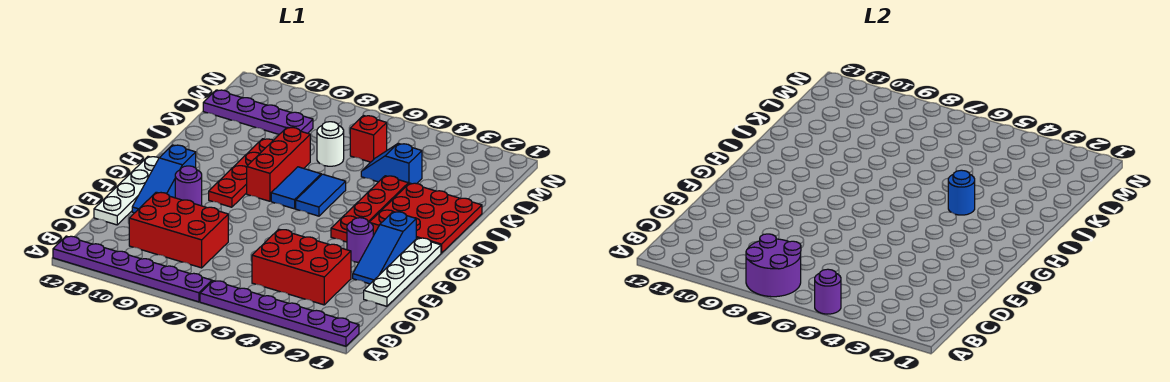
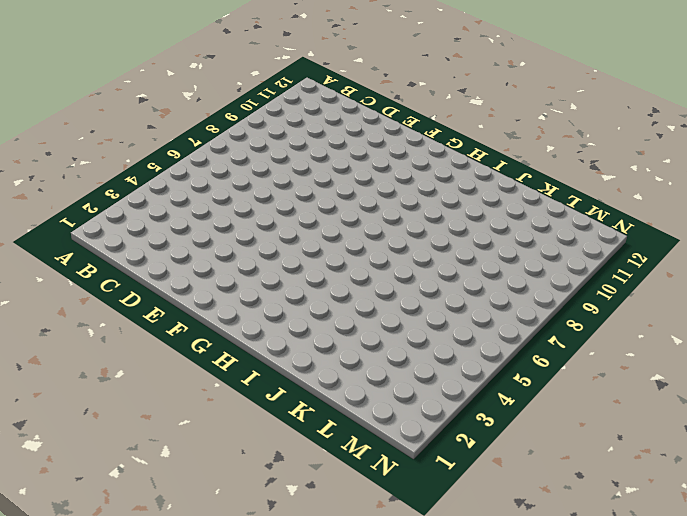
none -> purple 1x6 plate [200,281,359,346]
none -> purple 1x6 plate [53,236,212,302]
none -> red 2x3 brick [252,229,351,305]

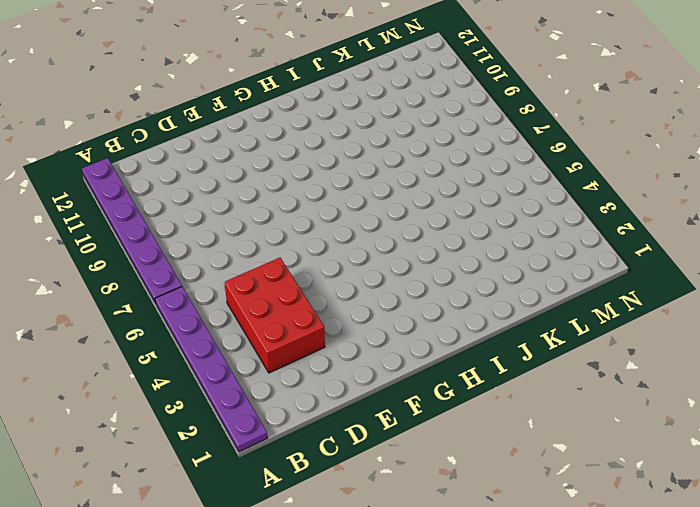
none -> red 2x3 brick [129,192,228,268]
none -> white 1x4 plate [364,238,441,306]
none -> white 1x4 plate [94,156,159,225]

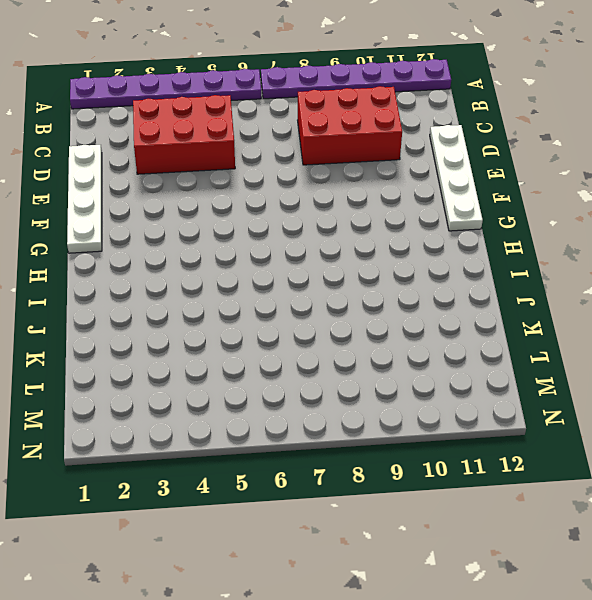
none -> blue 1x3 slope [353,212,416,284]
none -> blue 1x3 slope [132,145,196,213]
none -> purple 1x1 round brick [347,218,373,262]

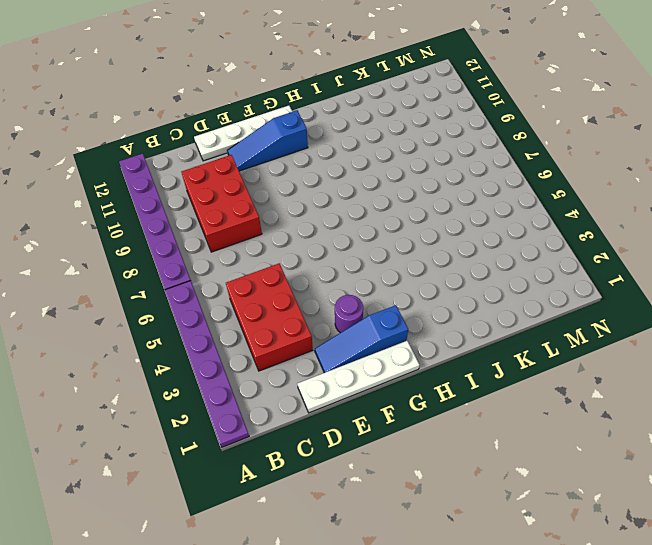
none -> purple 1x1 round brick [175,166,202,206]
none -> red 1x4 plate [331,176,408,242]
none -> red 1x4 plate [209,139,273,207]

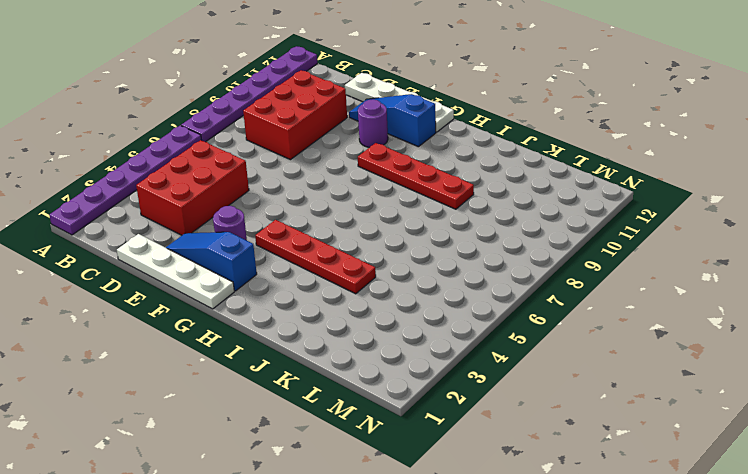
none -> red 3x3 plate [370,183,482,253]
none -> blue 1x2 tile [296,174,346,216]
none -> blue 1x2 tile [271,167,321,209]

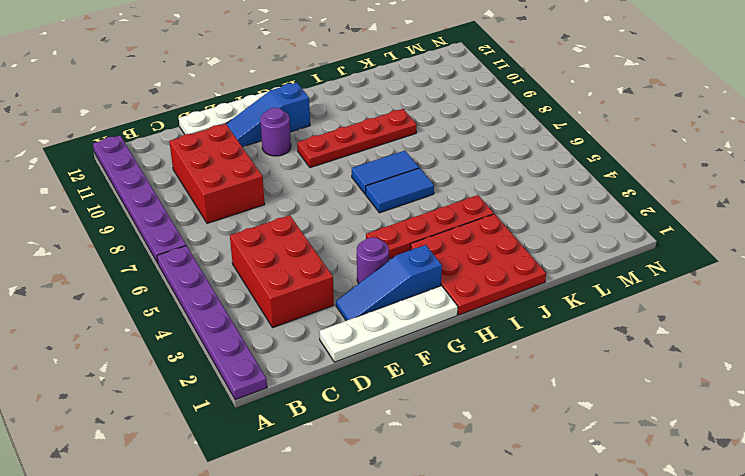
none -> red 1x3 brick [247,127,310,201]
none -> blue 1x2 slope [361,143,422,184]
none -> white 1x1 round brick [317,122,344,166]

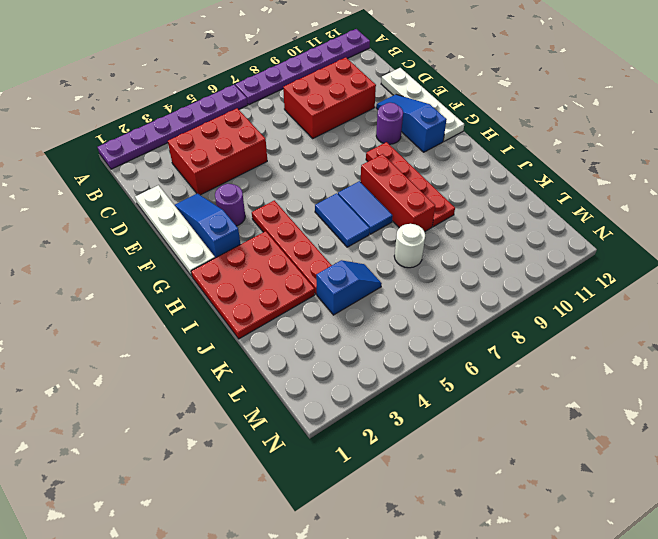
none -> red 1x1 brick [350,115,387,162]
none -> purple 1x4 plate [203,90,313,134]
none -> purple 1x1 round brick [815,269,841,314]

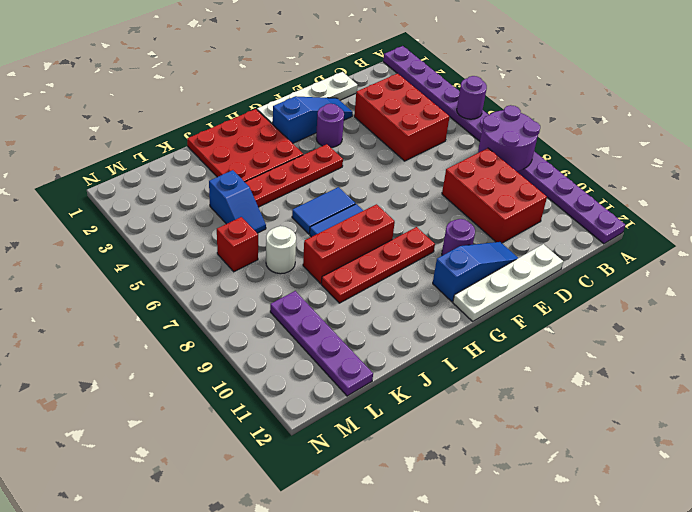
none -> blue 1x1 round brick [948,170,975,215]

